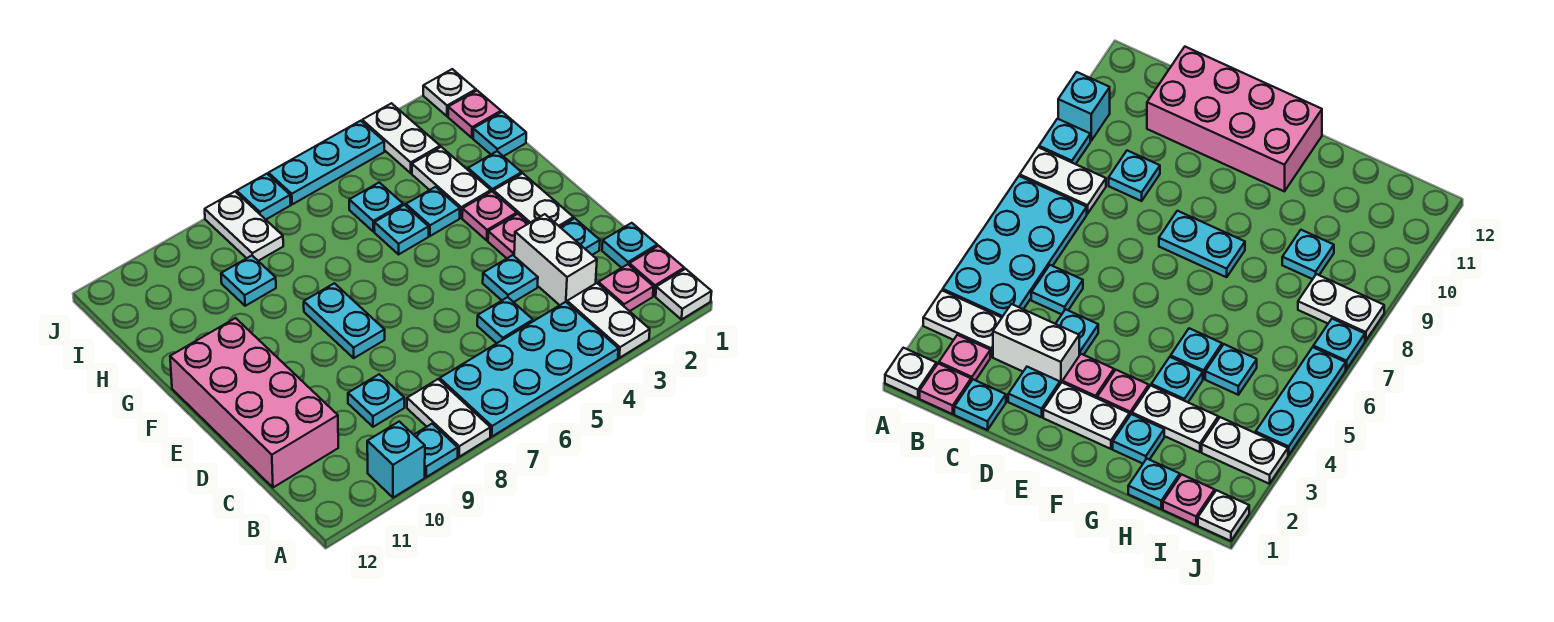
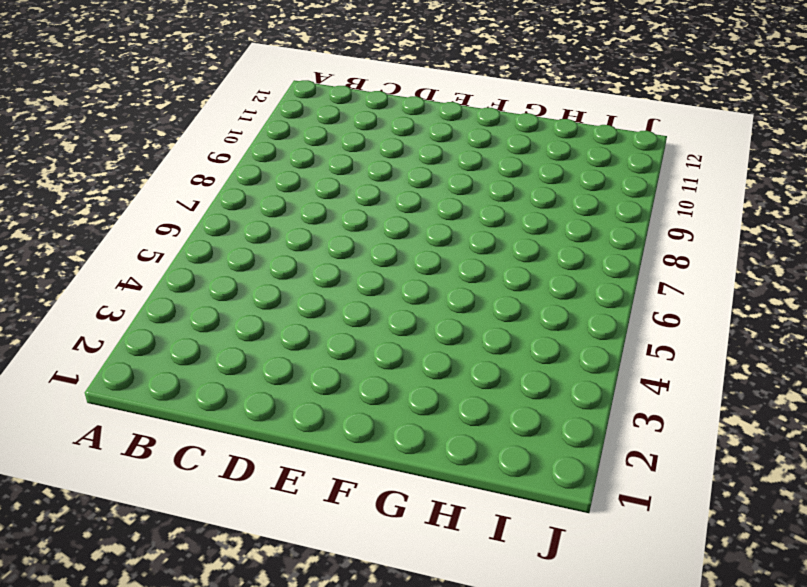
none -> white 1x1 plate [656,269,712,320]
none -> white 1x2 plate [567,283,650,358]
none -> cyan 2x4 plate [440,302,618,437]
none -> white 1x2 plate [407,379,490,457]

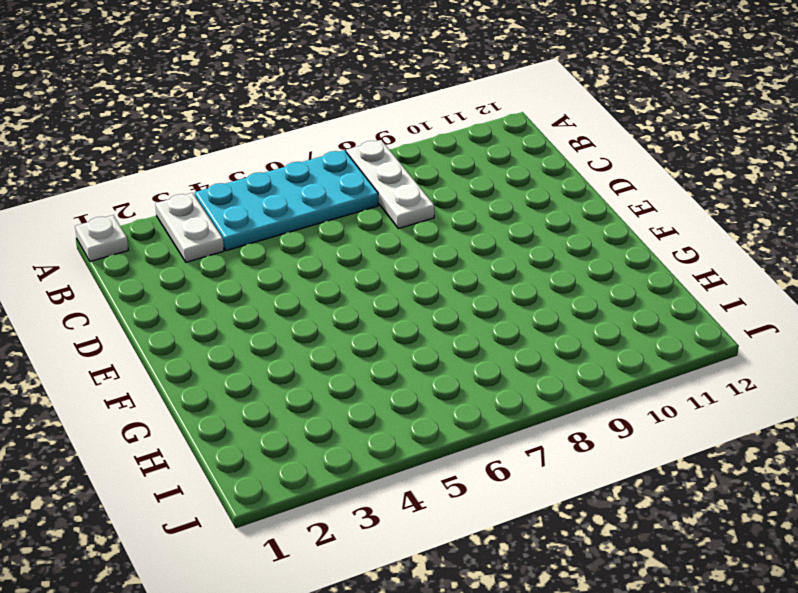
white 1x3 plate [346,140,434,229] -> white 1x2 plate [407,379,490,457]
none -> cyan 1x1 plate [414,424,458,477]
none -> cyan 1x1 brick [367,422,425,498]
none -> pink 1x1 plate [629,246,684,296]
none -> pink 1x1 plate [598,264,654,311]

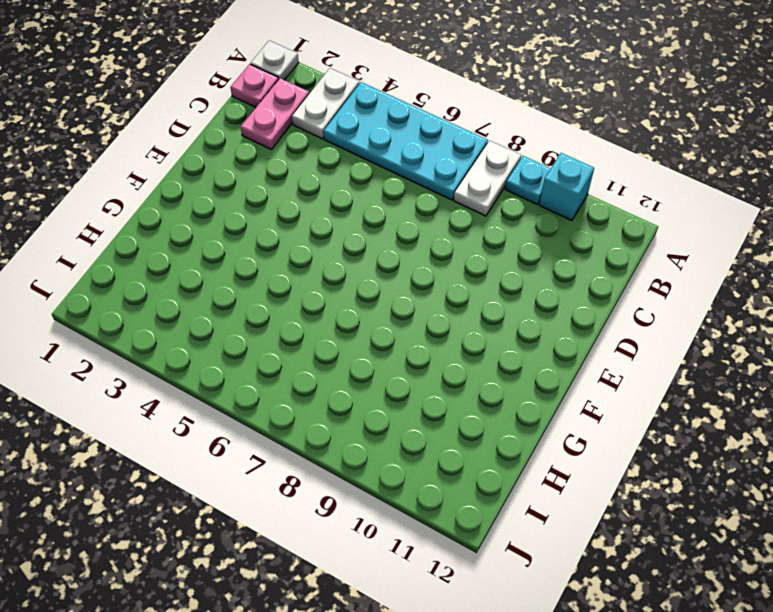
pink 1x2 plate [241,78,309,149] -> pink 1x1 plate [598,264,654,311]
none -> cyan 1x1 plate [602,223,657,268]
none -> white 1x2 brick [514,214,597,305]
none -> cyan 1x1 plate [477,297,533,343]
none -> cyan 1x1 plate [348,374,404,427]

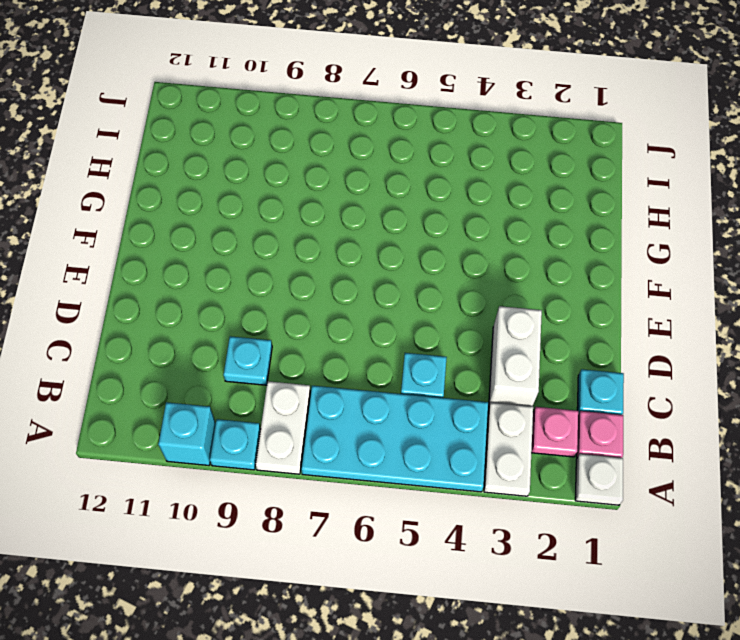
none -> pink 2x4 brick [170,318,338,487]
none -> cyan 1x1 plate [560,218,600,255]
none -> cyan 1x1 plate [483,255,538,302]
none -> white 1x2 plate [494,173,574,227]

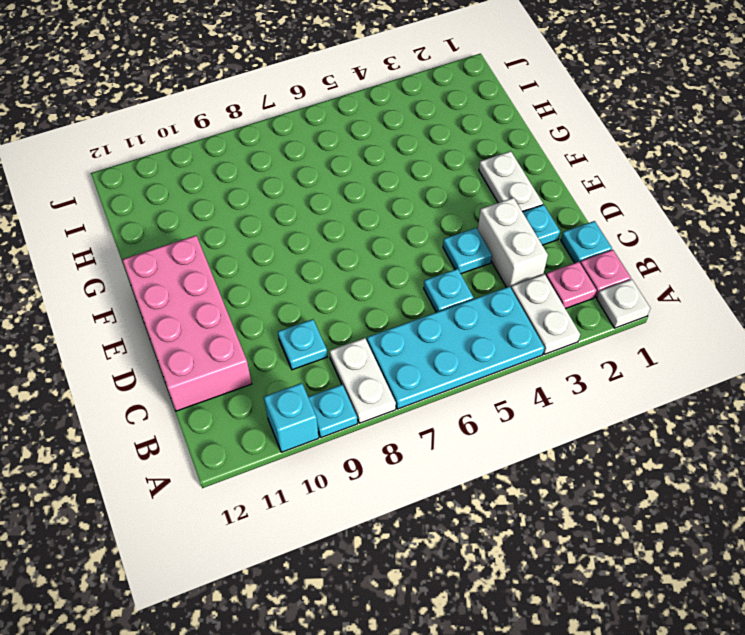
none -> pink 1x1 plate [488,214,529,258]
none -> cyan 1x2 plate [304,283,385,358]
none -> pink 1x1 plate [462,191,517,240]
none -> cyan 1x1 plate [468,151,522,192]

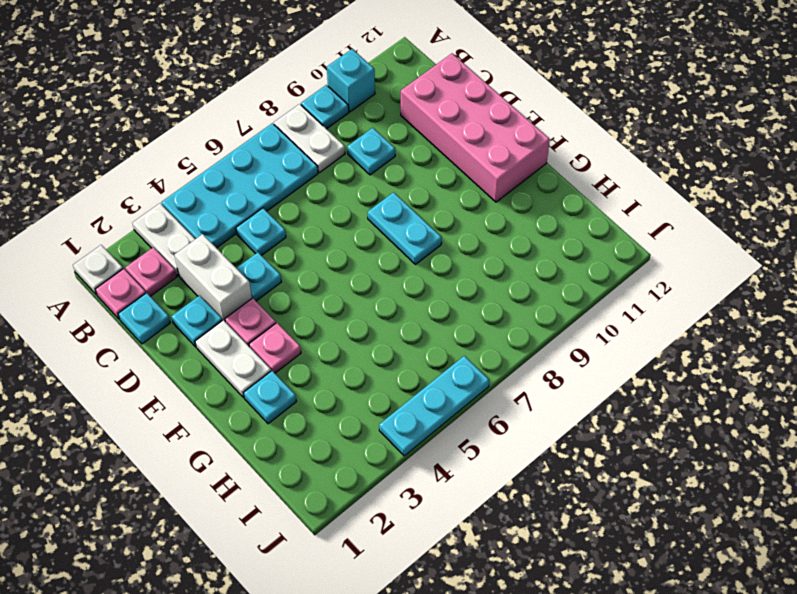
none -> white 1x2 plate [412,147,491,218]
none -> cyan 1x1 plate [406,187,460,236]
none -> cyan 1x1 plate [374,205,429,254]
none -> cyan 1x1 plate [473,112,526,156]

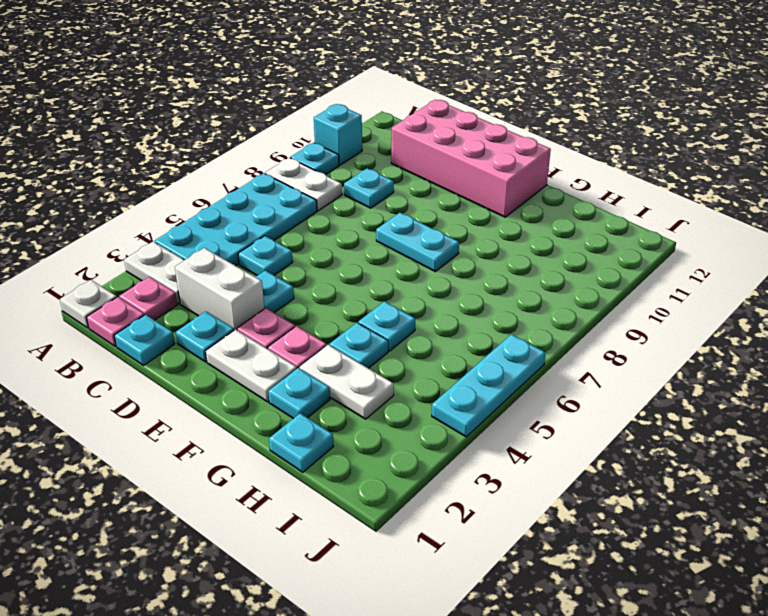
none -> cyan 1x1 plate [349,183,403,232]
none -> cyan 1x1 plate [221,256,276,306]
none -> pink 1x1 plate [448,91,501,138]
none -> white 1x2 plate [362,103,440,173]

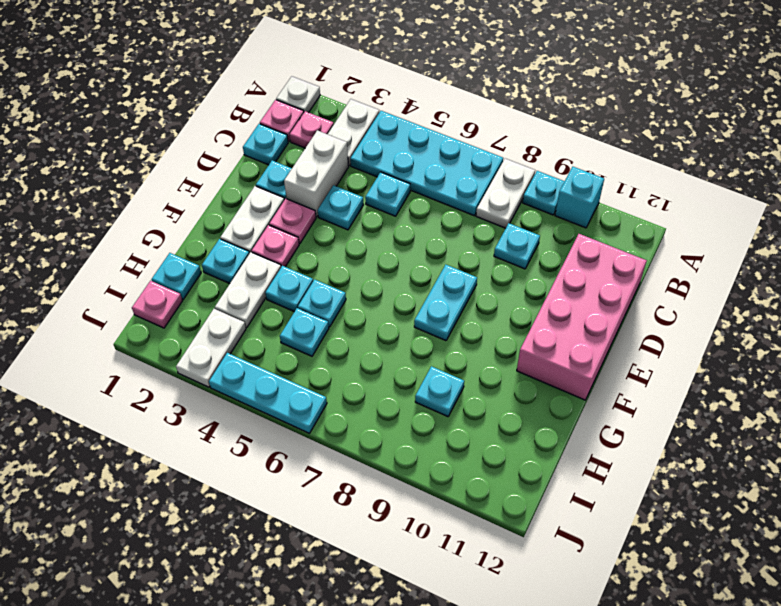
none -> white 1x2 plate [205,192,283,261]
none -> white 1x1 plate [423,69,476,116]
none -> cyan 1x1 plate [237,174,290,220]

